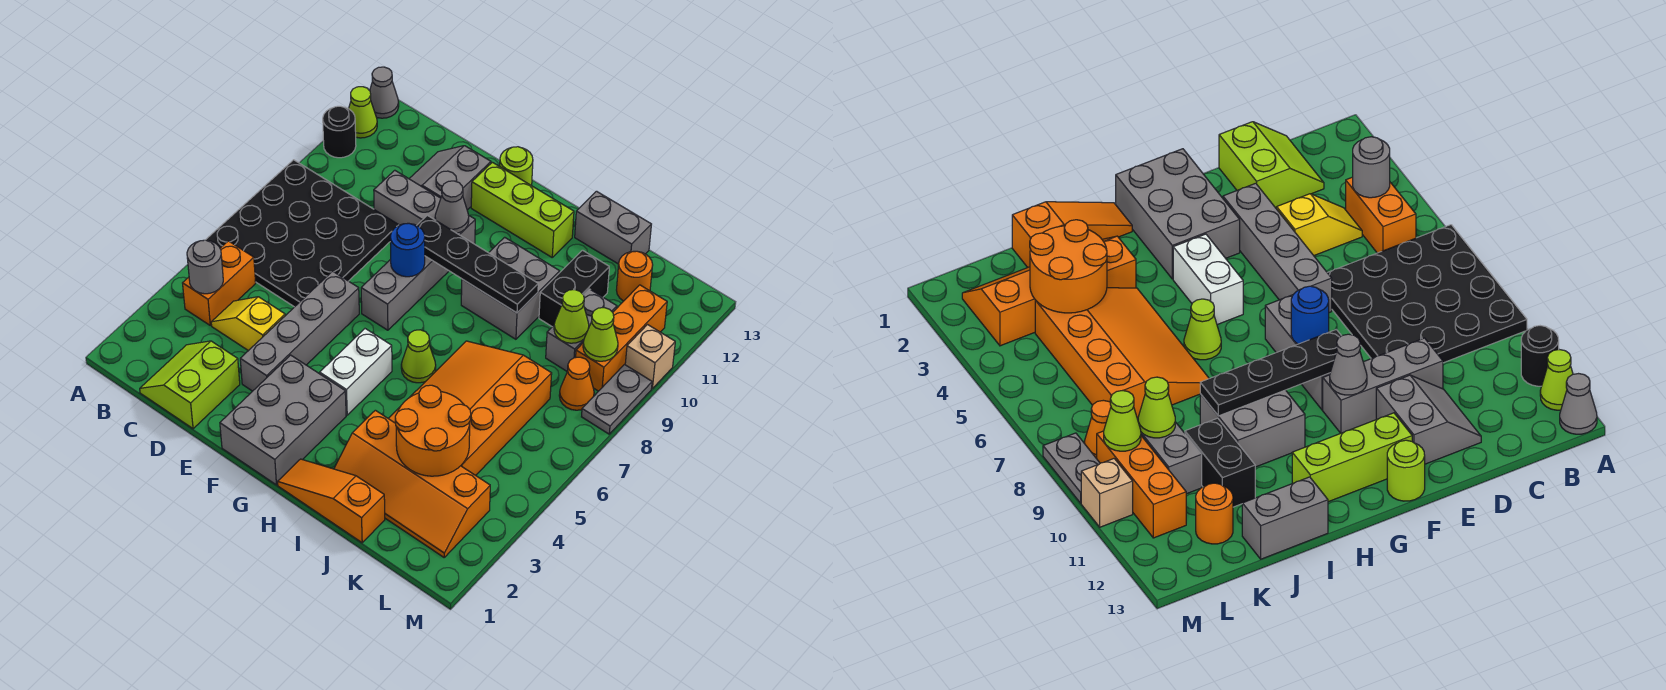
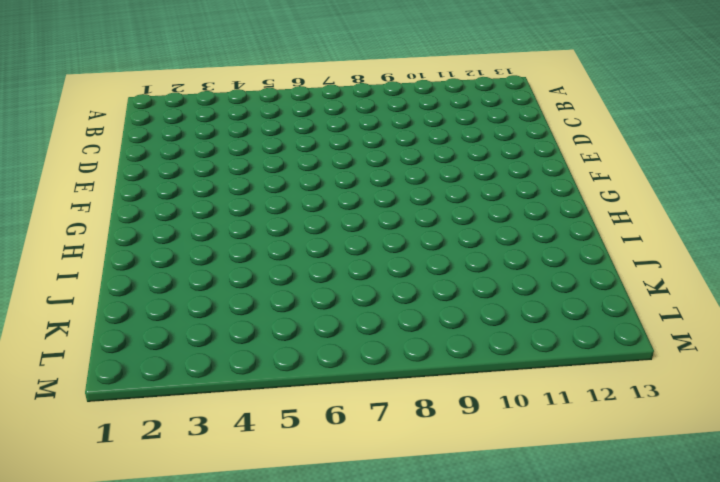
none -> black 4x4 plate [206,160,398,307]
none -> black 1x1 round brick [323,106,356,158]
none -> lime 1x1 cone [349,87,377,138]
none -> grey 1x1 cone [370,67,399,118]

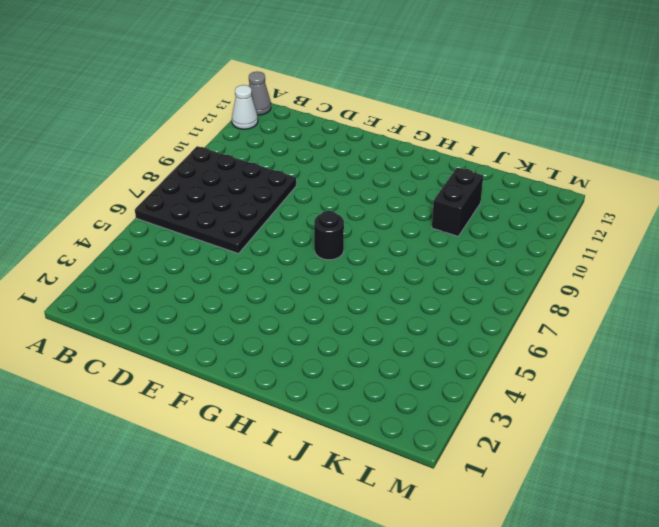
white 1x1 cone [232,85,258,129] -> lime 1x1 cone [349,87,377,138]
black 1x1 round brick [314,211,344,260] -> black 1x1 round brick moved to [323,106,356,158]
none -> orange 1x2 brick [183,241,256,325]
none -> lime 2x2 slope [140,341,240,429]
none -> yellow 1x2 slope [211,297,285,351]
none -> grey 1x3 brick [374,170,475,244]

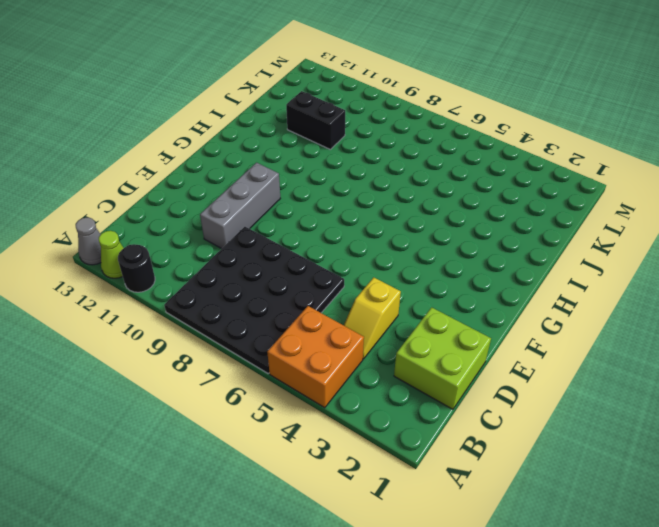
orange 2x2 brick [267,306,364,408] -> orange 1x2 brick [183,241,256,325]
lime 2x2 brick [394,307,491,409] -> lime 2x2 slope [140,341,240,429]
none -> grey 2x2 slope [409,146,491,210]
none -> grey 1x4 brick [240,271,359,391]
none -> grey 2x3 brick [220,355,346,485]
none -> grey 1x3 brick [361,256,449,330]

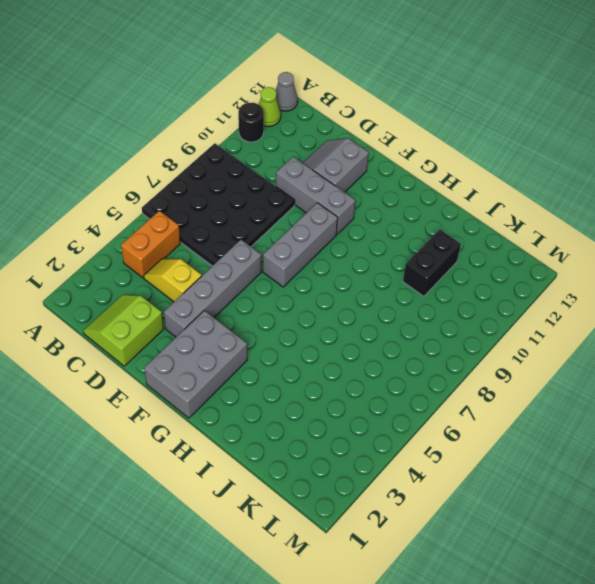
none -> lime 1x3 brick [471,162,574,257]
none -> lime 1x1 round brick [500,147,533,186]
none -> white 1x2 brick [320,329,392,415]
none -> orange 1x3 slope [278,459,385,543]

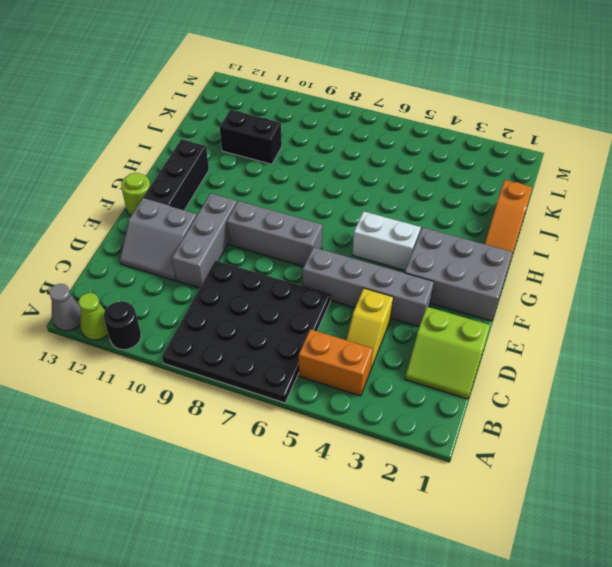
black 1x3 brick [143,139,209,210] -> lime 1x3 brick [471,162,574,257]
none -> lime 1x1 cone [401,330,436,383]
none -> grey 2x2 brick [461,237,560,339]
none -> orange 2x4 slope [334,410,490,557]
none -> orange 3x4 slope [388,341,552,475]

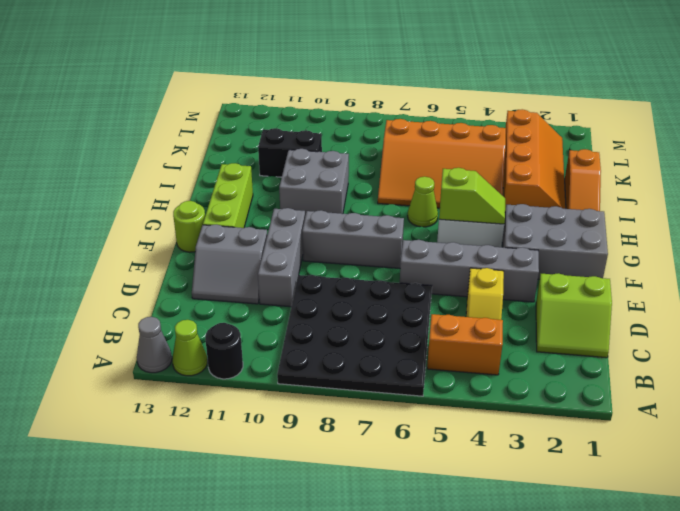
lime 1x2 slope [439,168,505,224] -> none
none -> grey 1x2 brick [575,191,651,264]
none -> grey 1x2 brick [546,289,617,371]
none -> orange 1x1 round brick [617,251,653,301]
none -> orange 1x1 cone [559,357,594,410]

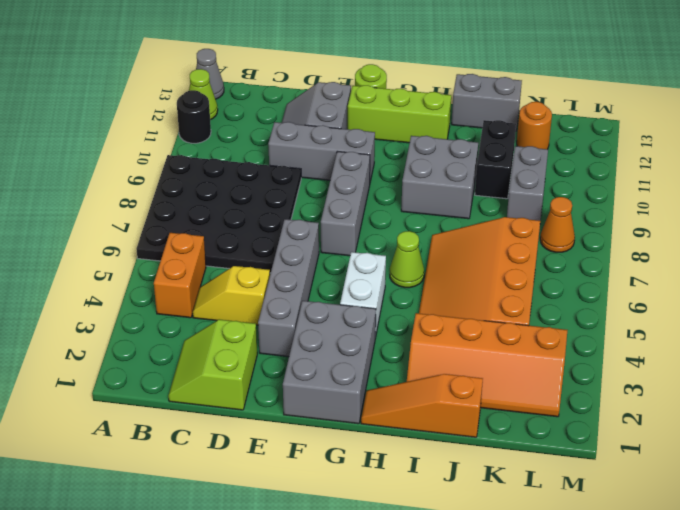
none -> orange 1x3 brick [576,285,667,391]
none -> grey 1x2 plate [582,365,652,434]
none -> tan 1x1 brick [625,325,675,388]
none -> grey 1x1 round brick [187,240,223,294]

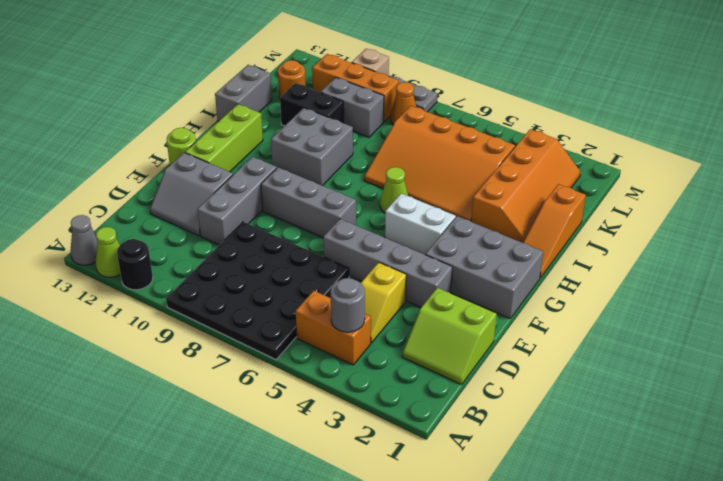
none -> blue 1x1 round brick [390,223,425,277]
none -> black 1x4 plate [417,215,538,313]
none -> grey 1x1 cone [435,181,469,233]
none -> orange 2x2 round brick [395,385,471,476]

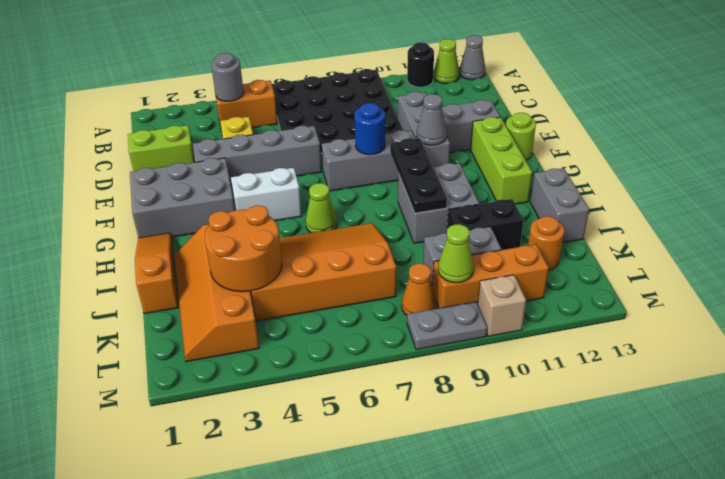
black 1x3 plate [390,138,447,213] -> black 1x4 plate [417,215,538,313]
none -> lime 1x1 cone [554,290,589,343]

